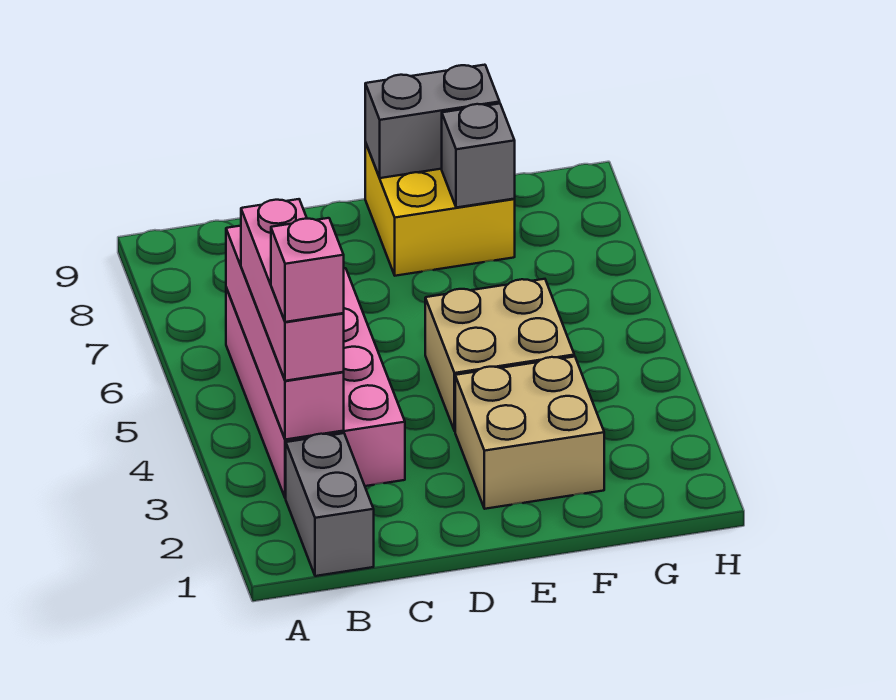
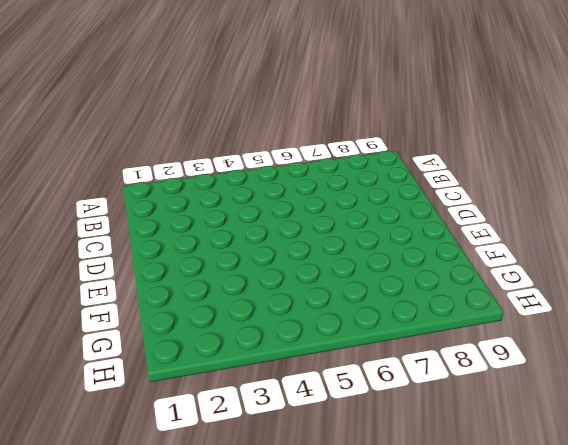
none -> grey 1x2 brick [286,433,374,576]
none -> pink 2x4 brick [226,268,405,498]

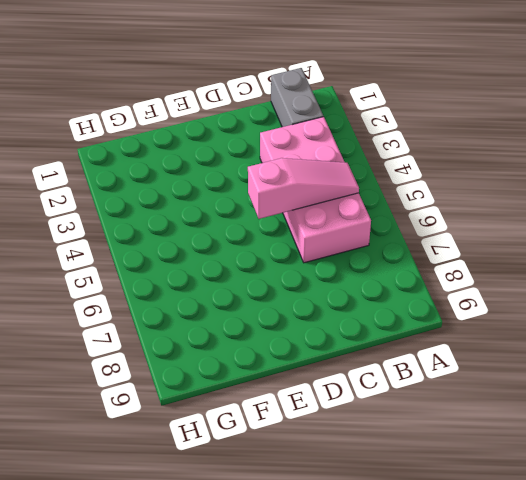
pink 1x3 slope [248,158,359,219] -> pink 1x4 brick [226,226,344,440]
none -> tan 2x2 brick [455,356,604,509]
none -> tan 2x2 brick [425,279,574,431]

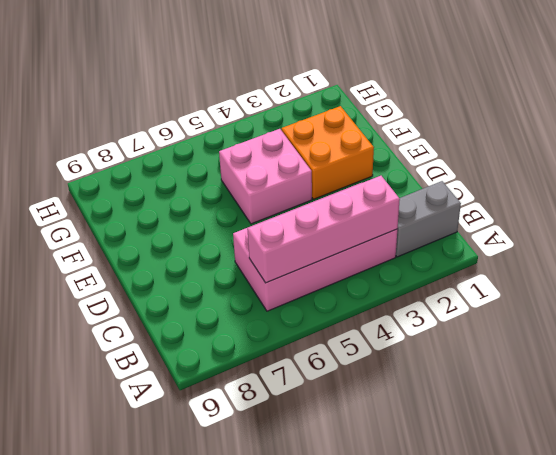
orange 2x2 brick [281,106,374,199] -> tan 2x2 brick [455,356,604,509]
pink 2x2 brick [219,129,312,224] -> tan 2x2 brick [425,279,574,431]
none -> yellow 2x2 brick [365,142,515,276]
none -> grey 1x2 brick [365,65,500,178]

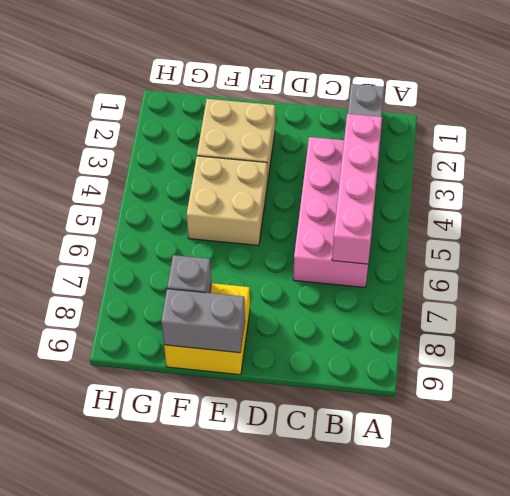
none -> pink 1x3 brick [241,199,344,381]
none -> pink 1x1 brick [271,218,344,322]

